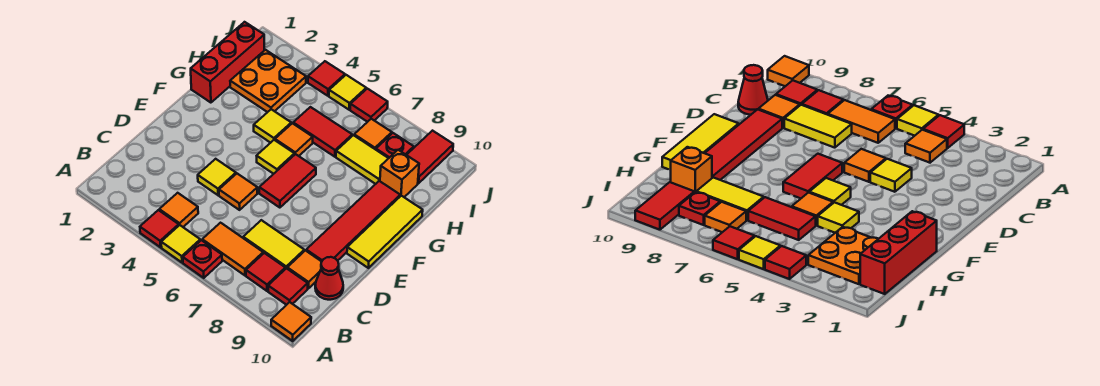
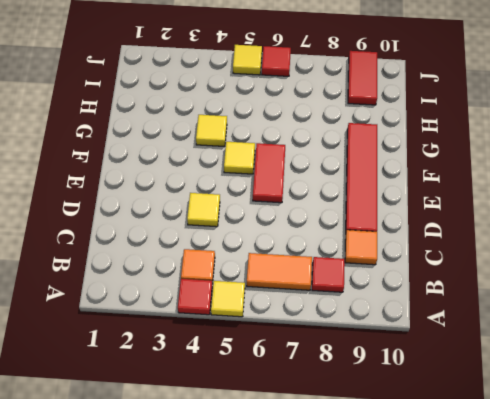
none -> red 1x1 plate [183,240,222,278]
none -> orange 1x1 tile [271,302,311,341]
none -> red 1x1 tile [268,268,308,305]
none -> yellow 1x2 tile [243,220,304,269]

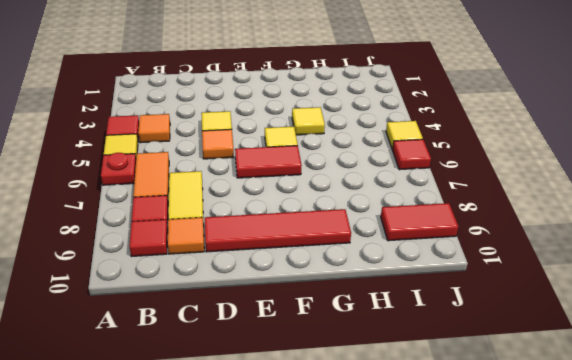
none -> orange 1x1 tile [271,302,311,341]
none -> red 1x1 cone [315,257,343,300]
none -> yellow 1x3 tile [347,196,423,268]
none -> red 1x3 brick [191,22,264,103]

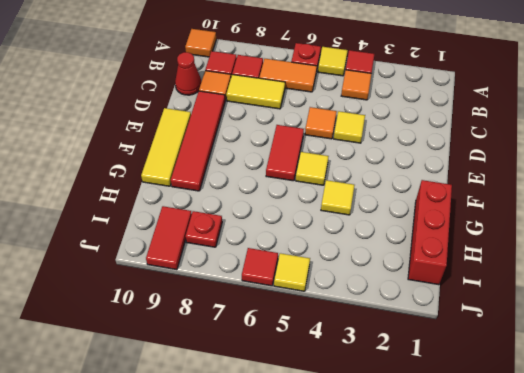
none -> orange 1x1 tile [275,123,313,156]
none -> orange 2x2 plate [230,50,306,112]
none -> red 1x2 tile [293,107,352,157]
none -> yellow 1x2 tile [336,135,388,184]

